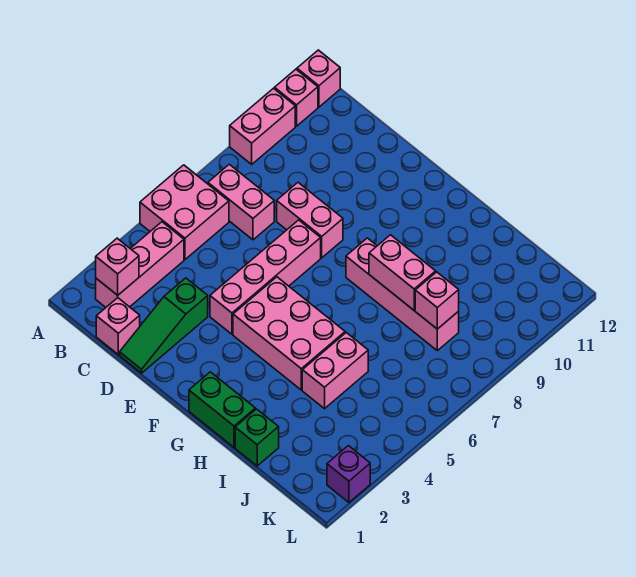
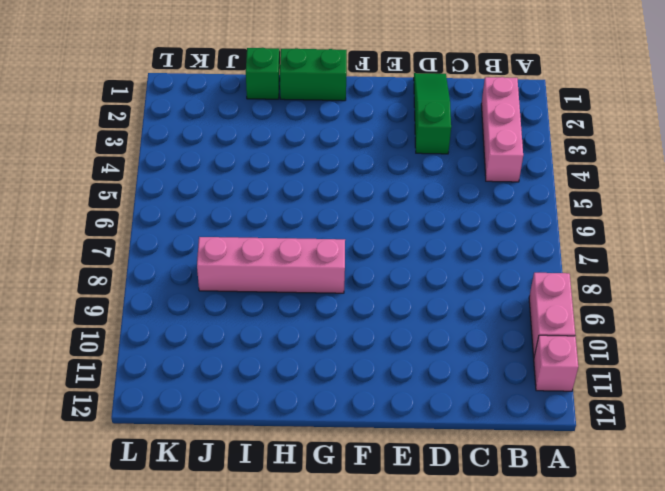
none -> pink 2x2 brick [140,165,229,259]
none -> pink 1x1 brick [297,50,340,107]
none -> pink 1x2 brick [208,164,274,240]

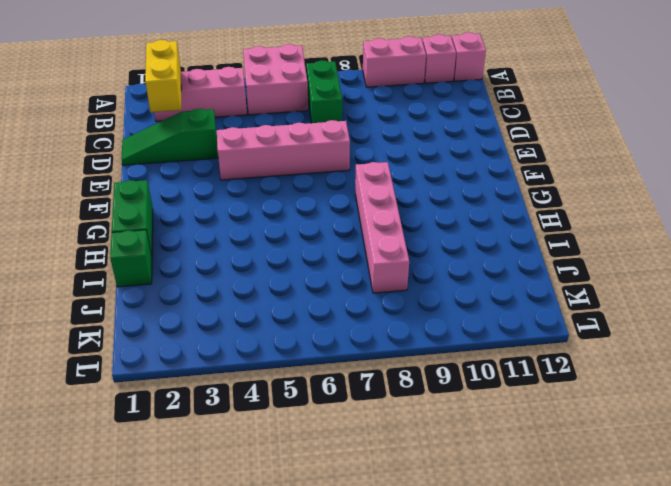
yellow 1x2 brick [145,40,181,112] -> pink 1x1 brick [96,238,139,295]
green 1x2 brick [306,60,342,123] -> pink 1x2 brick [208,164,274,240]
none -> pink 1x1 brick [96,298,140,355]
none -> pink 1x2 brick [277,183,343,258]
none -> pink 2x3 brick [233,277,345,390]

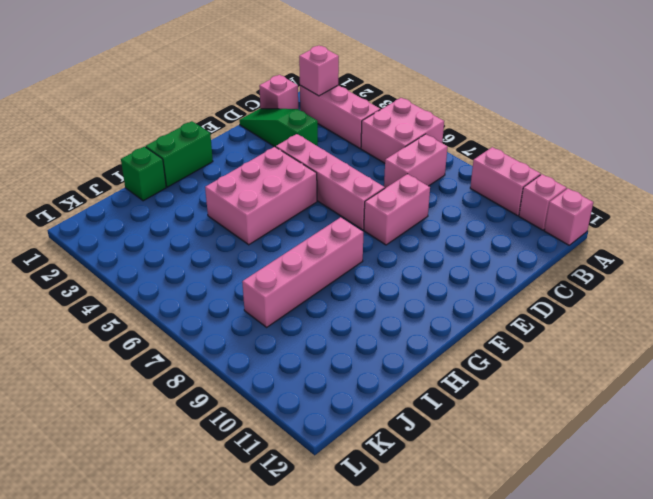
none -> pink 1x2 brick [302,333,368,409]
none -> purple 1x1 brick [327,446,370,502]
none -> pink 1x2 brick [369,235,436,310]

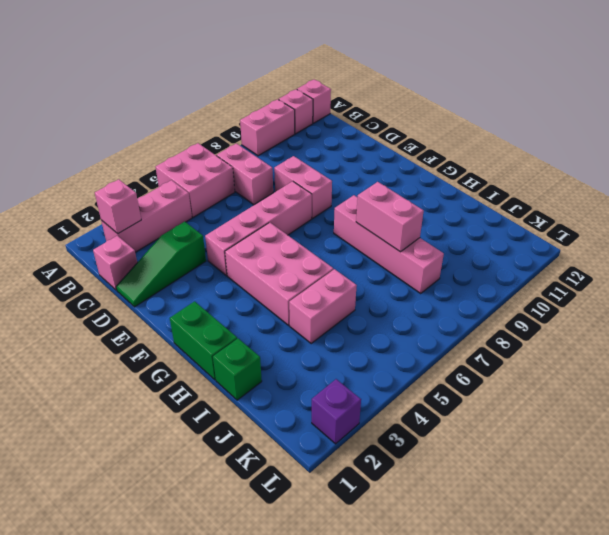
none -> pink 1x1 brick [415,272,459,329]

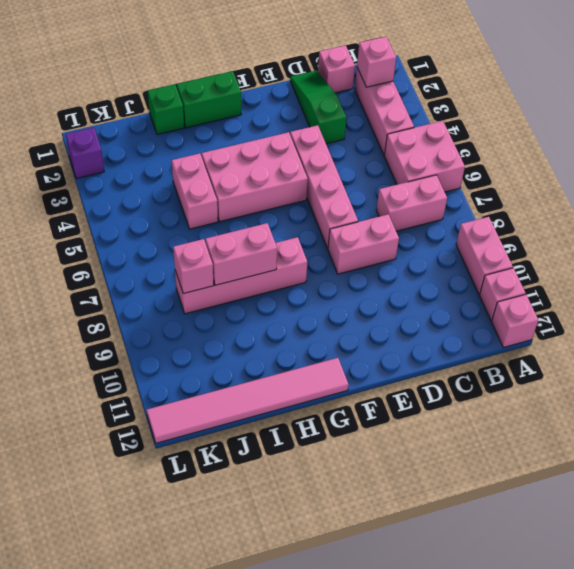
pink 1x6 tile [147,358,348,443] -> none

